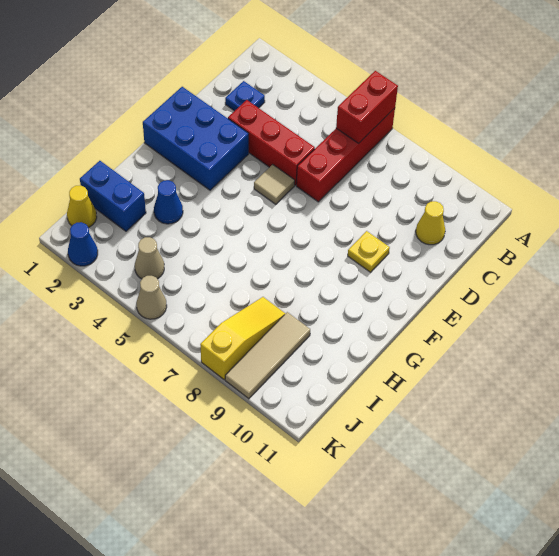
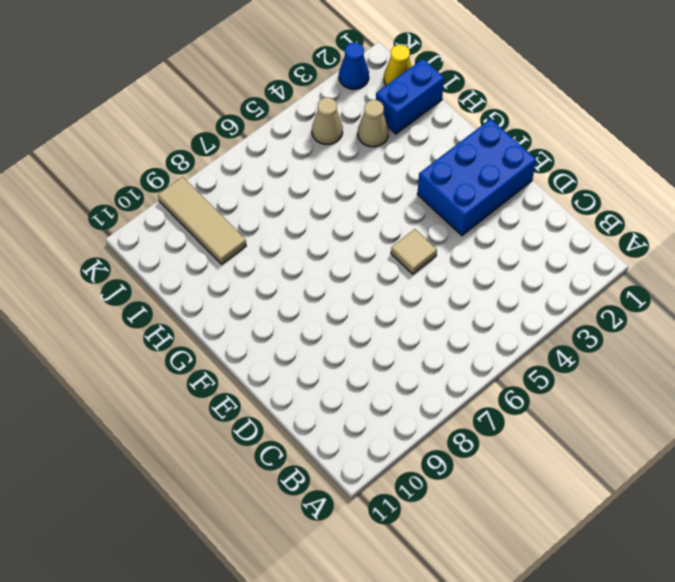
tan 1x1 cone [358,100,389,147] -> tan 1x1 cone moved to [136,276,167,319]
none -> red 1x4 brick [296,108,395,202]
none -> blue 1x1 plate [225,81,265,111]
none -> yellow 1x1 cone [416,201,445,245]

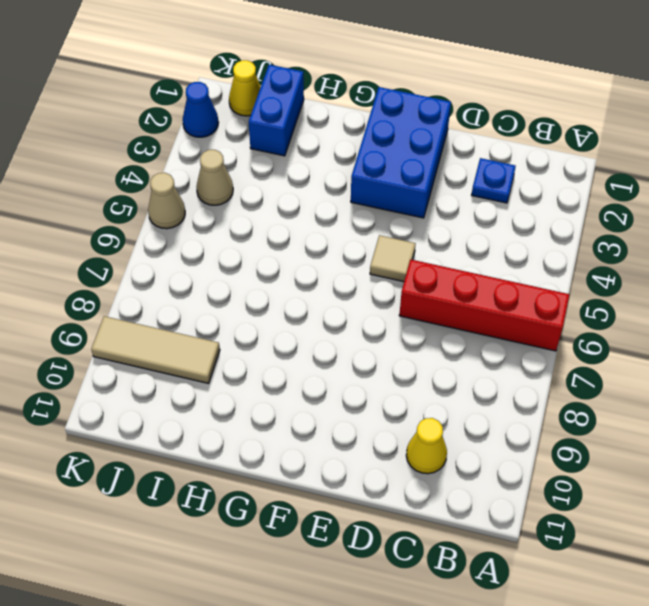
none -> red 1x3 brick [228,100,315,185]
none -> yellow 1x1 plate [348,231,390,272]
none -> blue 1x1 cone [154,180,183,224]

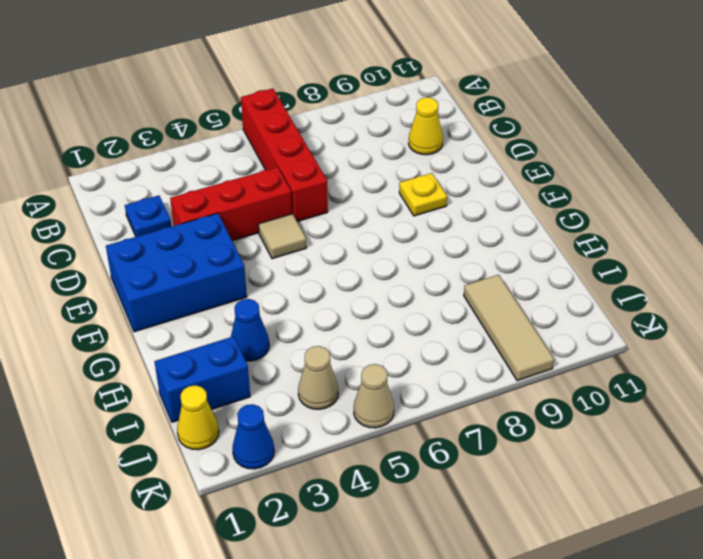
none -> yellow 1x3 slope [200,297,286,380]
none -> red 1x2 brick [336,71,398,144]

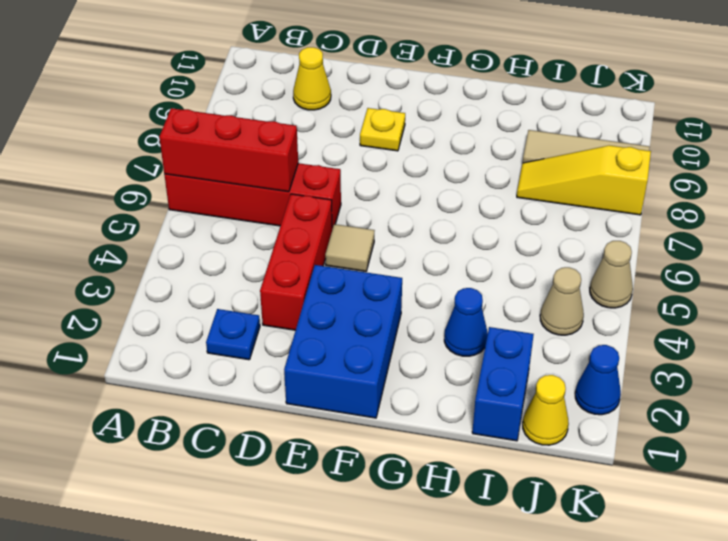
red 1x3 brick [159,108,298,192] -> red 1x2 brick [336,71,398,144]

